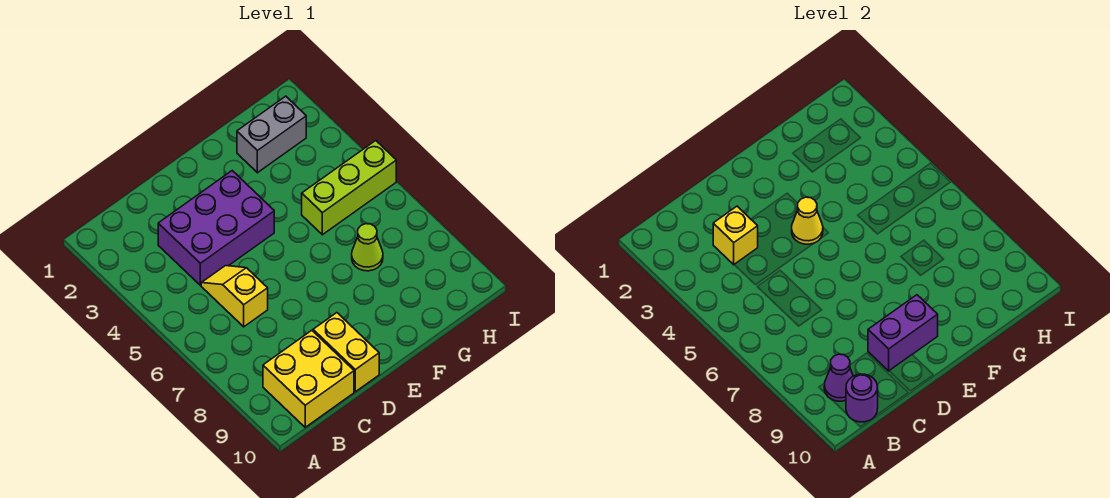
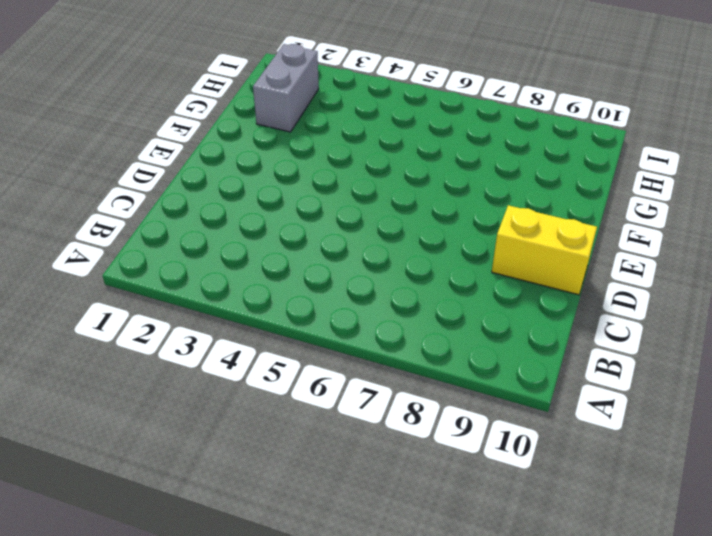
none -> yellow 2x2 brick [263,330,354,427]
none -> purple 2x3 brick [158,171,274,285]
none -> yellow 1x2 slope [201,266,268,327]

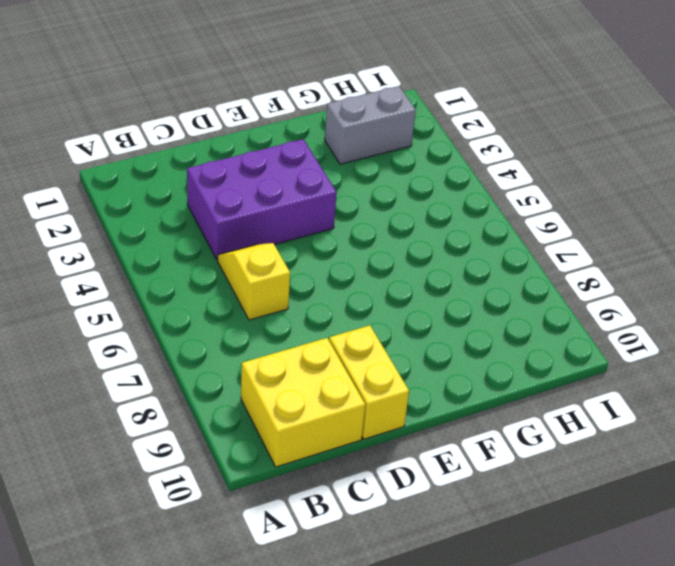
none -> lime 1x3 brick [302,141,396,235]
none -> lime 1x1 cone [352,224,383,271]
none -> purple 1x1 cone [824,354,853,401]

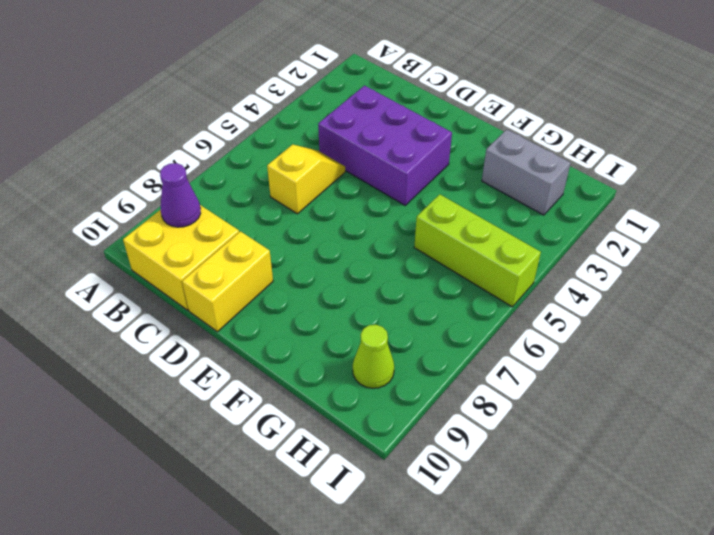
lime 1x1 cone [353,325,394,388] -> lime 1x1 cone moved to [352,224,383,271]
none -> purple 1x1 round brick [846,374,878,422]
none -> yellow 1x1 brick [713,206,758,265]
none -> purple 1x2 brick [868,295,938,371]

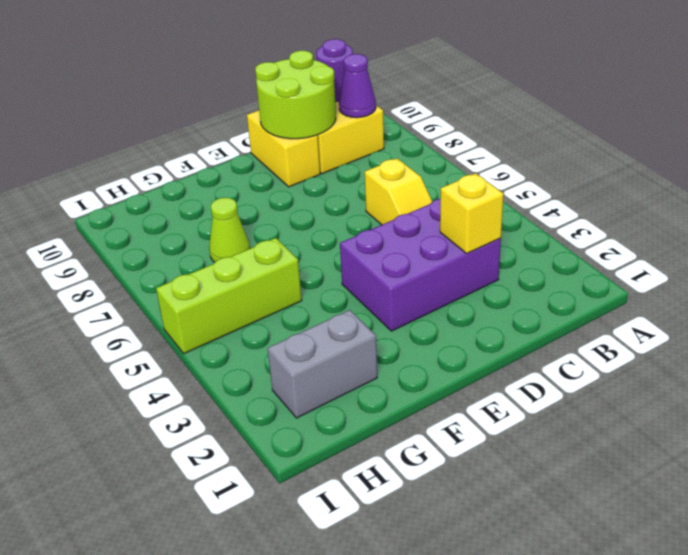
lime 2x2 round brick [255,51,336,139] -> purple 1x2 brick [868,295,938,371]
none -> yellow 1x1 cone [792,197,823,244]

